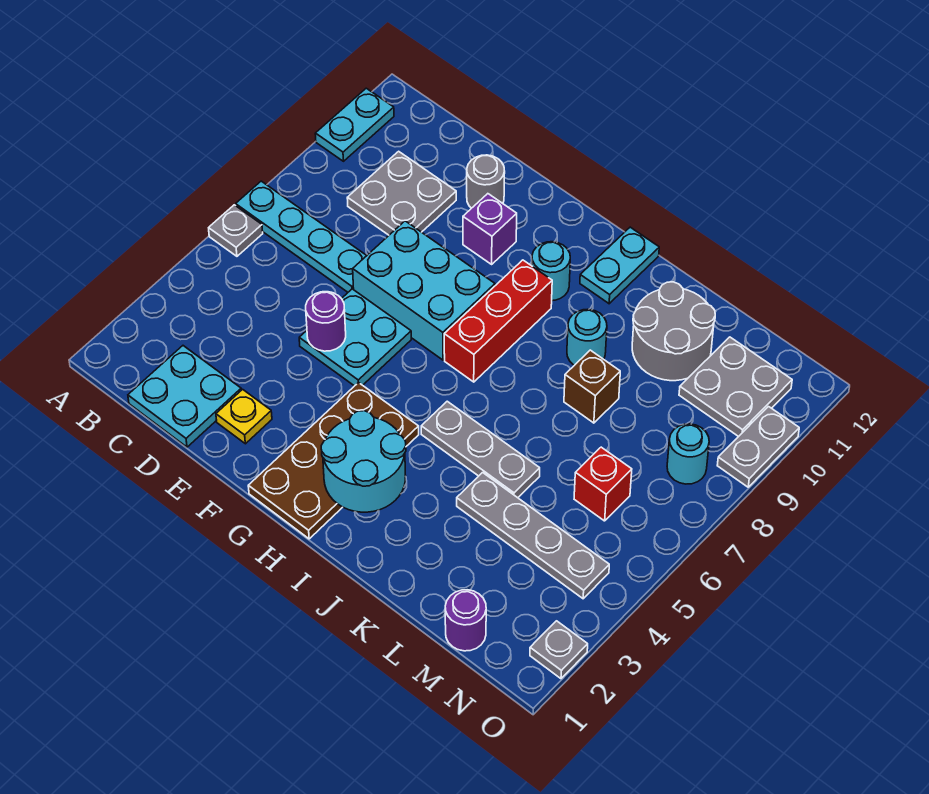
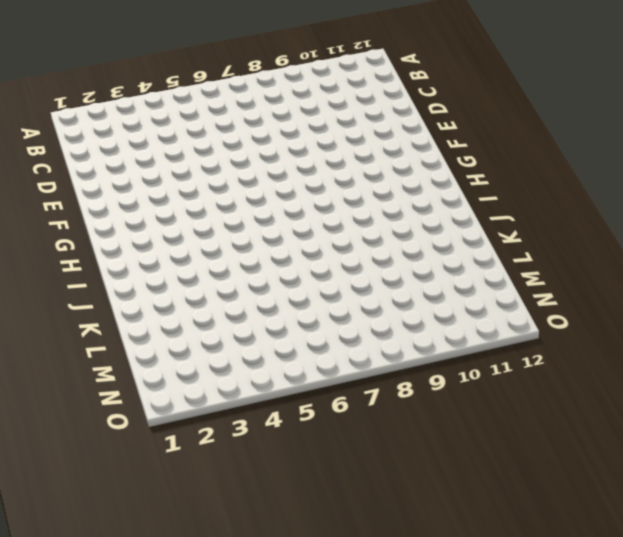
none -> grey 1x1 plate [209,205,263,256]
none -> cyan 1x4 plate [236,181,367,292]
none -> cyan 1x2 plate [315,88,394,161]

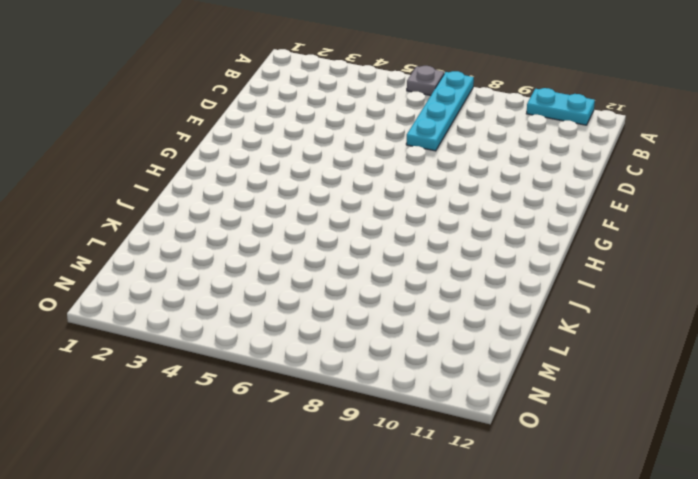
none -> cyan 2x2 plate [128,346,241,447]
none -> grey 2x2 plate [347,151,456,235]
none -> yellow 1x1 plate [216,389,272,444]

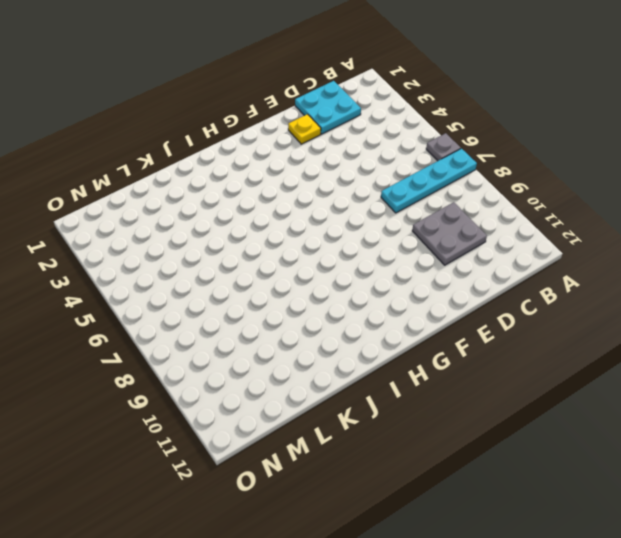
none -> cyan 1x2 plate [315,88,394,161]
none -> cyan 2x2 plate [299,289,411,386]
none -> cyan 2x3 brick [353,221,495,360]

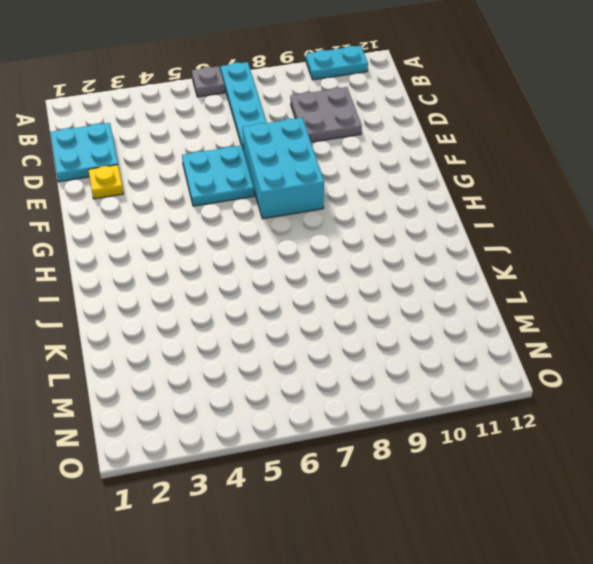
none -> grey 1x1 round brick [467,155,505,208]
none -> purple 1x1 brick [463,194,517,264]
none -> brown 2x4 plate [248,382,419,539]

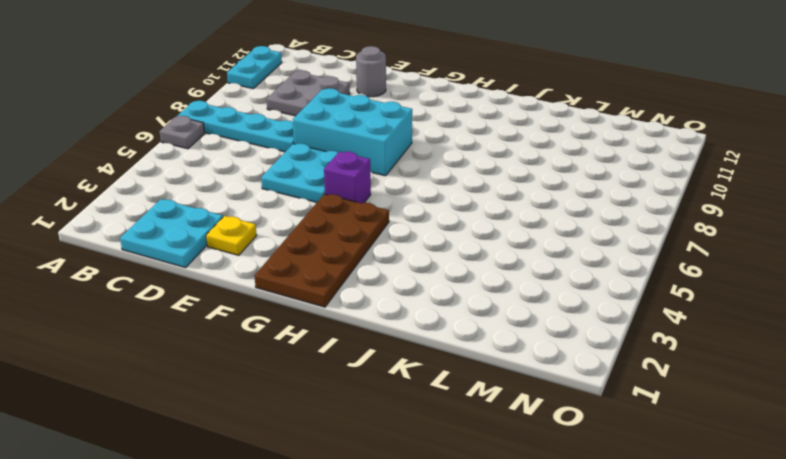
purple 1x1 brick [324,151,371,203] -> purple 1x1 brick moved to [463,194,517,264]
none -> red 1x3 brick [444,260,552,382]
none -> cyan 1x1 round brick [532,242,570,301]
none -> grey 1x3 plate [421,401,540,498]

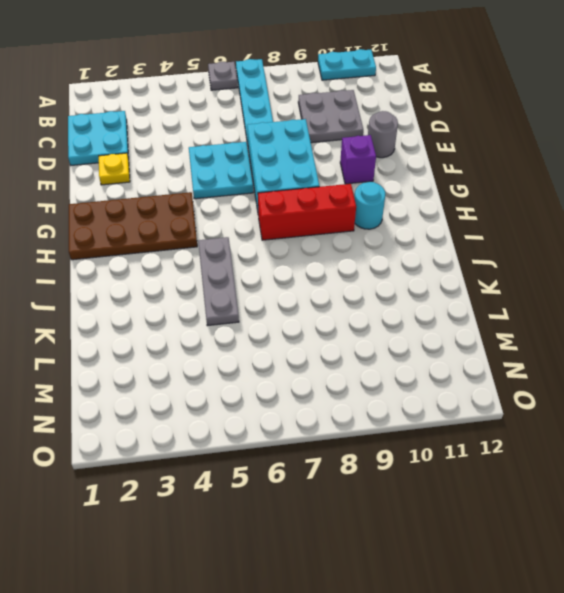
none -> cyan 1x2 plate [580,227,659,304]
none -> cyan 1x1 round brick [567,309,607,365]
none -> grey 1x4 plate [457,473,609,599]

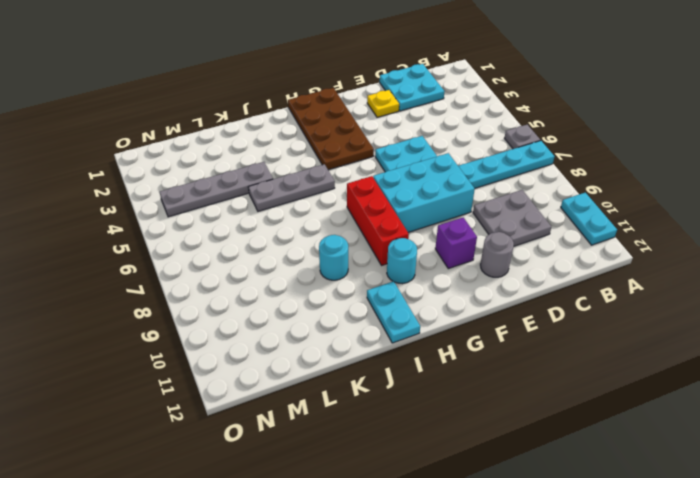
none -> brown 1x1 brick [564,350,620,423]
none -> grey 2x2 round brick [632,282,715,381]
none -> purple 1x1 round brick [445,590,486,651]

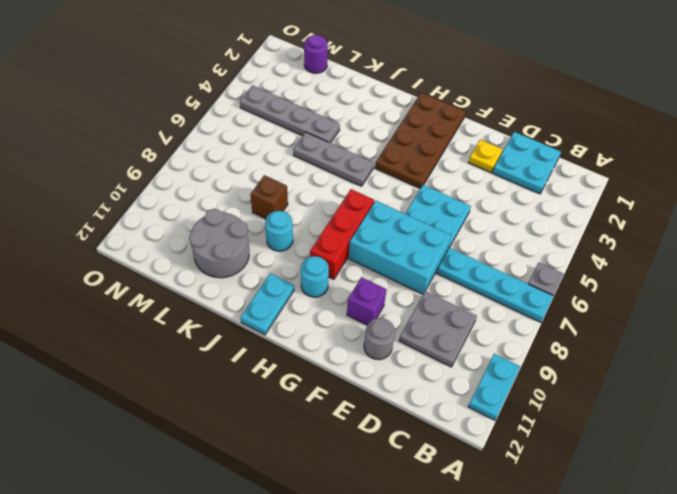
none -> red 1x1 brick [574,447,632,521]
none -> grey 2x2 plate [679,337,792,437]
none -> cyan 1x1 round brick [667,424,709,484]

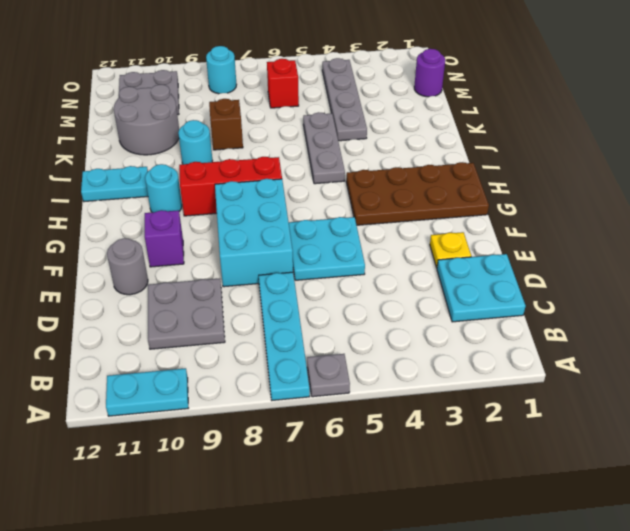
none -> grey 1x1 plate [530,621,588,679]
none -> grey 1x2 plate [717,407,799,487]
none -> purple 1x1 round brick [306,292,346,351]

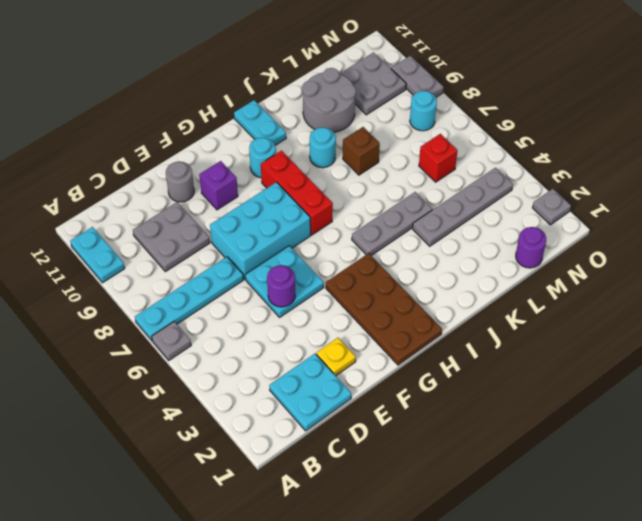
none -> cyan 2x2 round brick [321,411,406,512]

